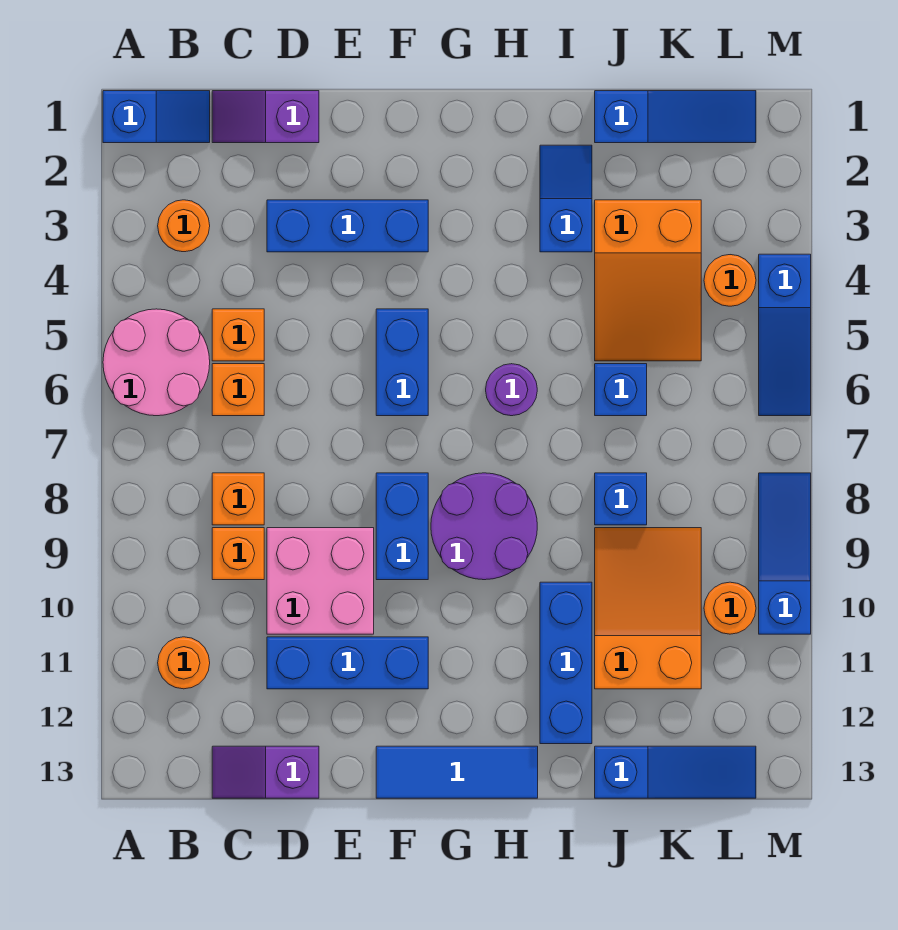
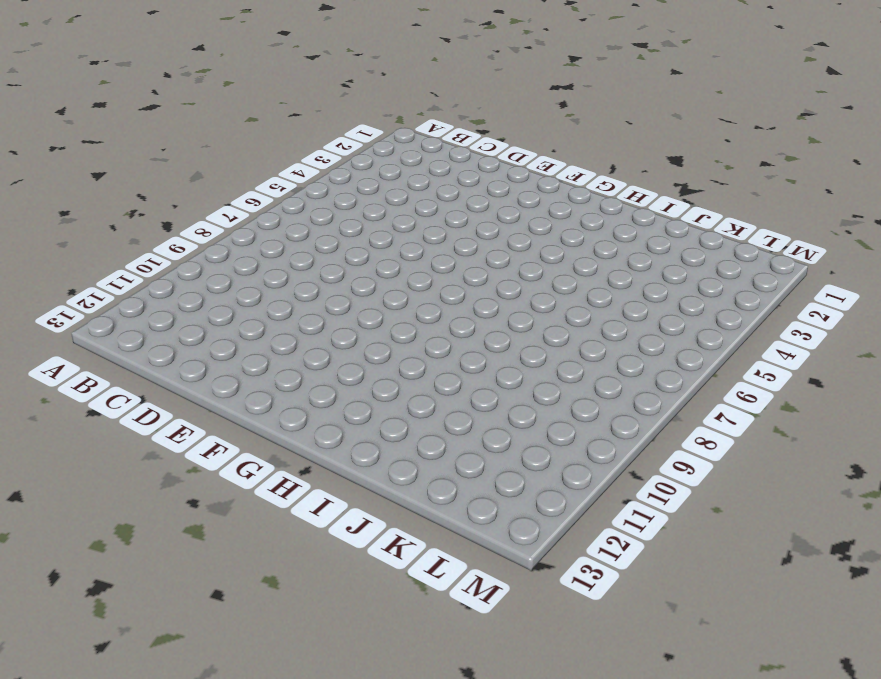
none -> blue 1x2 slope [103,91,210,143]
none -> pink 2x2 round brick [103,309,210,416]
none -> orange 1x1 round brick [158,200,210,252]
none -> orange 1x1 round brick [158,637,210,689]

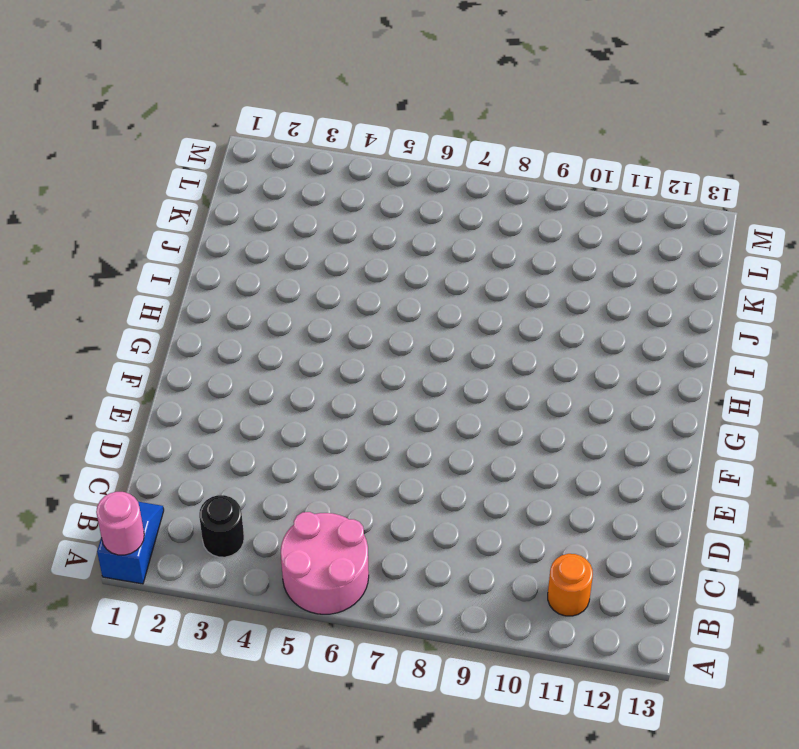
pink 1x1 round brick [96,492,144,555] -> none
black 1x1 round brick [199,495,244,557] -> orange 1x1 round brick [158,200,210,252]
none -> purple 1x2 slope [212,91,319,143]
none -> orange 1x1 brick [212,309,264,361]
none -> orange 1x1 brick [212,364,264,416]
none -> orange 1x1 brick [212,473,264,525]

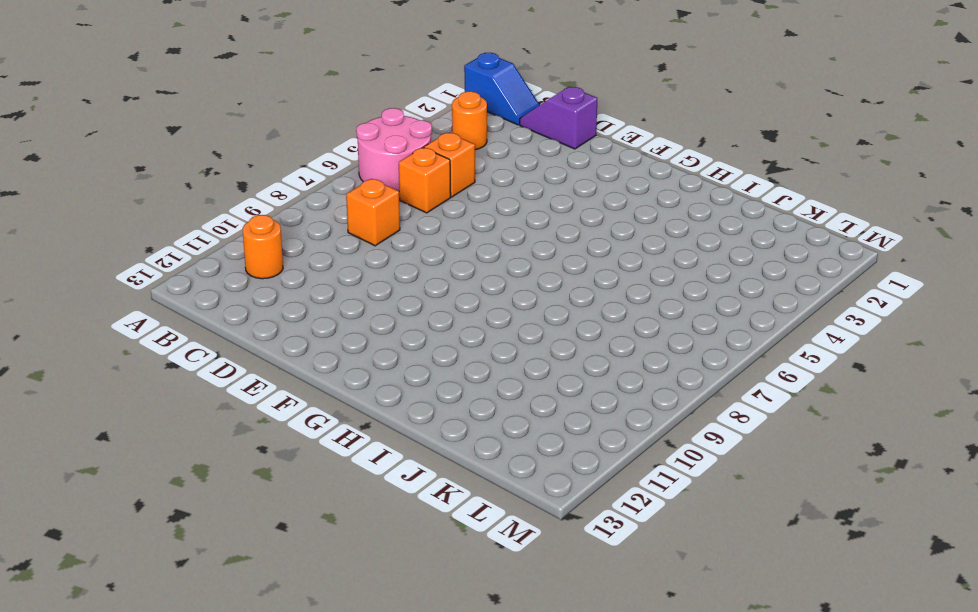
none -> orange 1x1 brick [212,528,264,580]
none -> purple 1x2 slope [212,746,319,798]
none -> blue 1x3 brick [267,200,428,252]
none -> pink 2x2 brick [267,528,374,634]

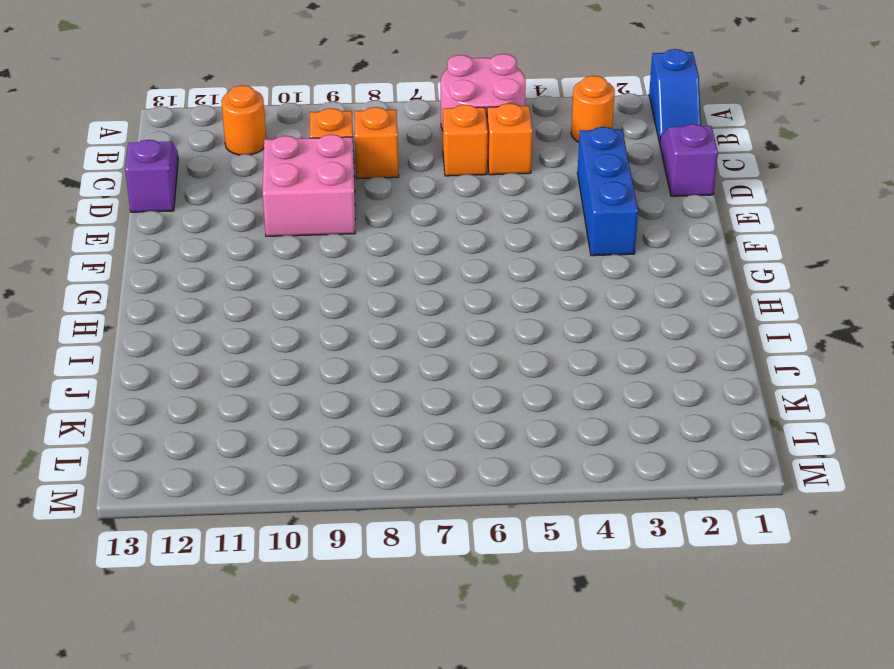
none -> blue 1x3 brick [267,637,428,689]
none -> blue 1x2 brick [376,309,428,416]
none -> blue 1x2 brick [376,473,428,580]
none -> blue 1x3 tile [376,746,538,798]

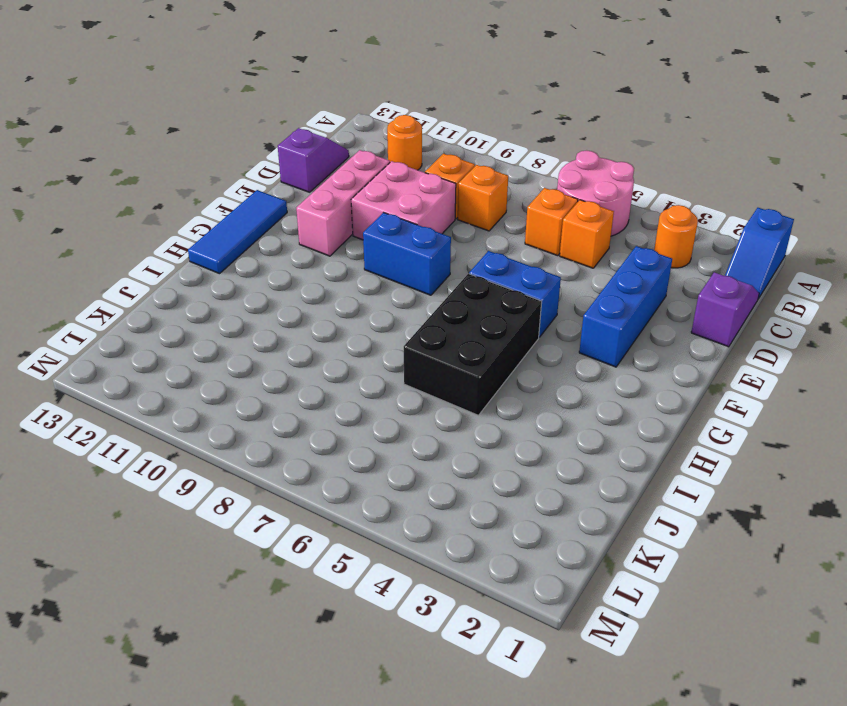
pink 1x3 brick [296,150,390,256] -> blue 1x3 brick [267,637,428,689]
black 2x3 brick [404,274,542,415] -> purple 1x1 round brick [486,364,537,416]
none -> purple 2x2 round brick [431,473,537,580]
none -> blue 1x2 slope [540,145,592,252]
none -> blue 1x3 brick [540,582,592,744]
none -> blue 1x3 slope [595,91,756,143]

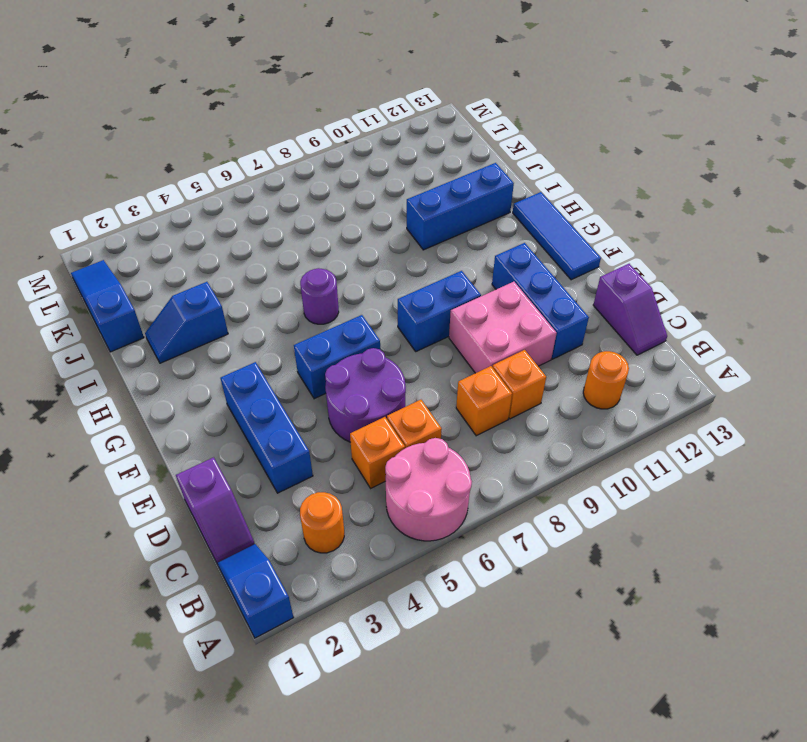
purple 2x2 round brick [325,348,406,442] -> purple 2x2 round brick moved to [431,473,537,580]
none -> orange 2x3 slope [595,200,701,361]
none -> blue 1x1 brick [595,364,647,416]
none -> blue 1x1 brick [595,473,647,525]
none -> orange 2x3 slope [595,528,701,689]

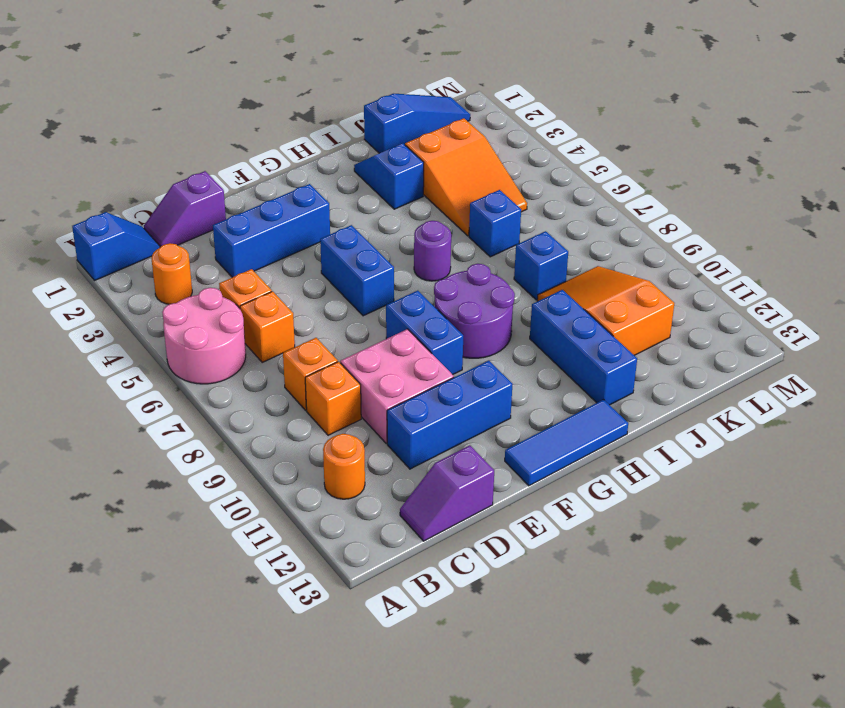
none -> blue 1x3 slope [595,746,756,798]
none -> orange 1x1 round brick [704,255,756,306]
none -> orange 1x1 round brick [704,582,756,634]
none -> blue 1x3 slope [759,254,811,416]

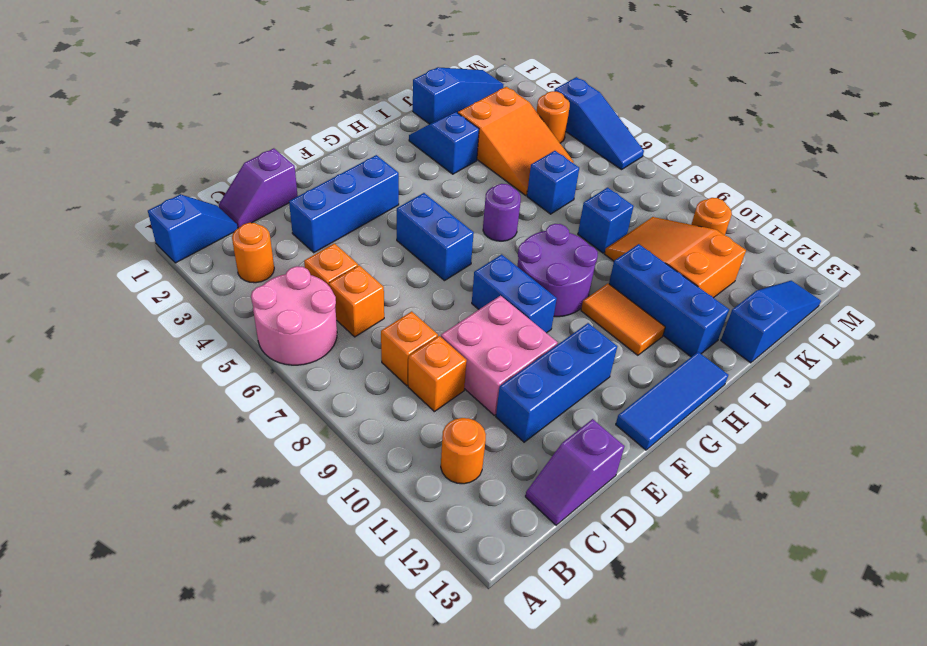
orange 1x2 tile [581,284,665,355] -> none
none -> blue 1x3 slope [759,473,811,634]

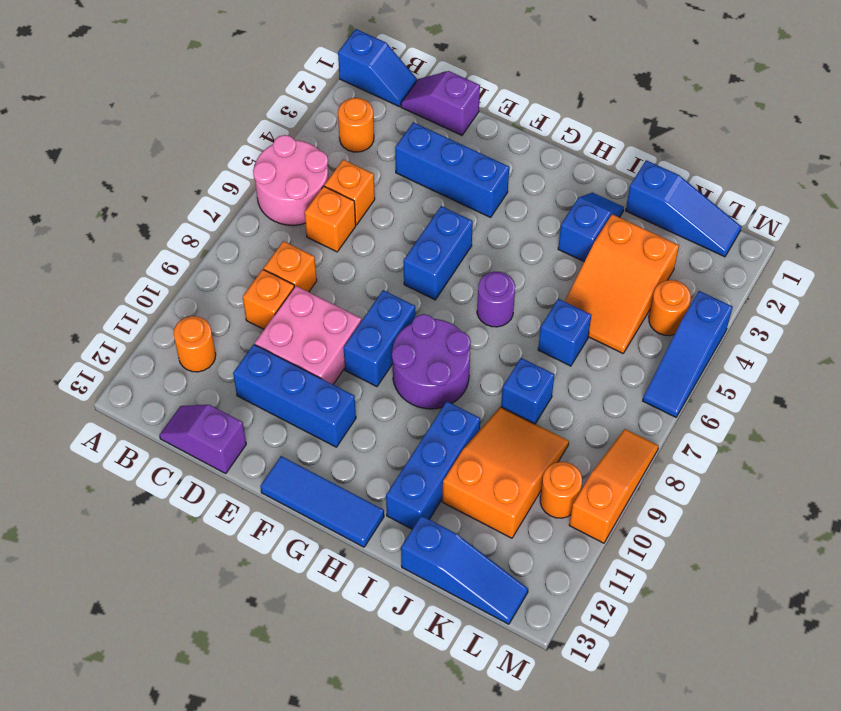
orange 1x3 slope [569,429,659,543] -> blue 1x3 slope [759,473,811,634]

